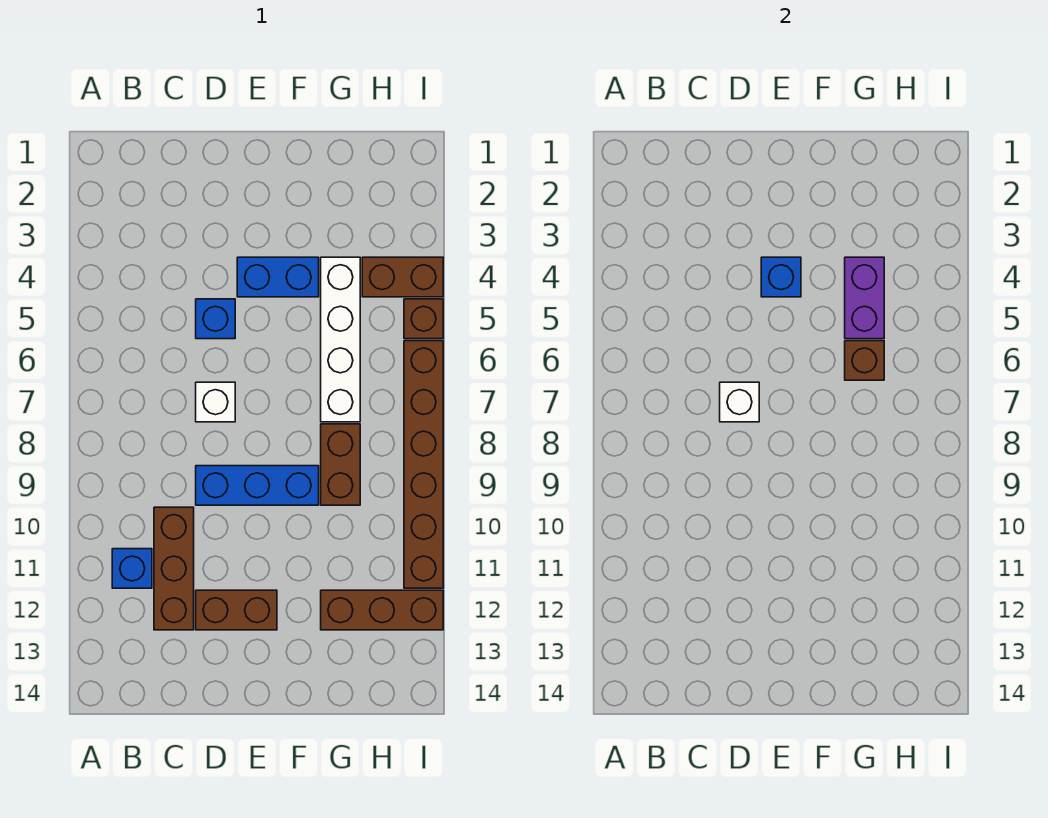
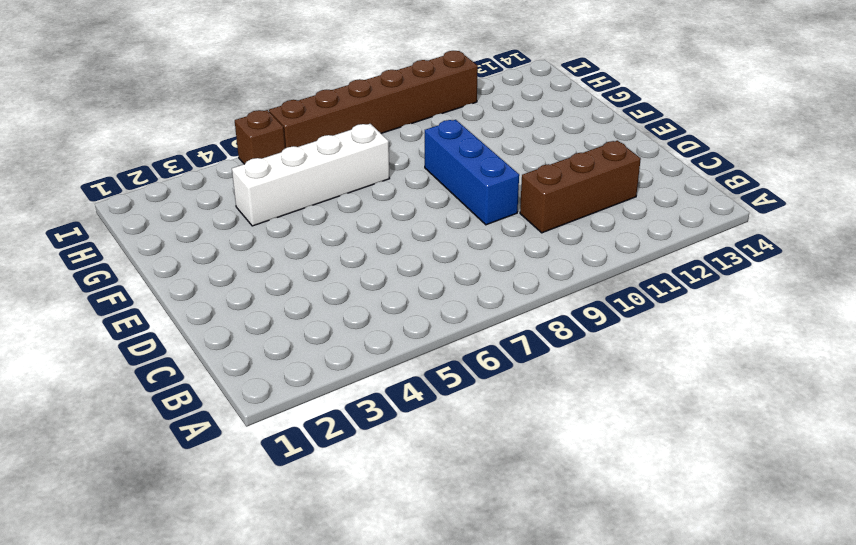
none -> blue 1x1 brick [112,549,152,588]
none -> blue 1x1 brick [196,299,235,339]
none -> white 1x1 brick [196,382,235,422]

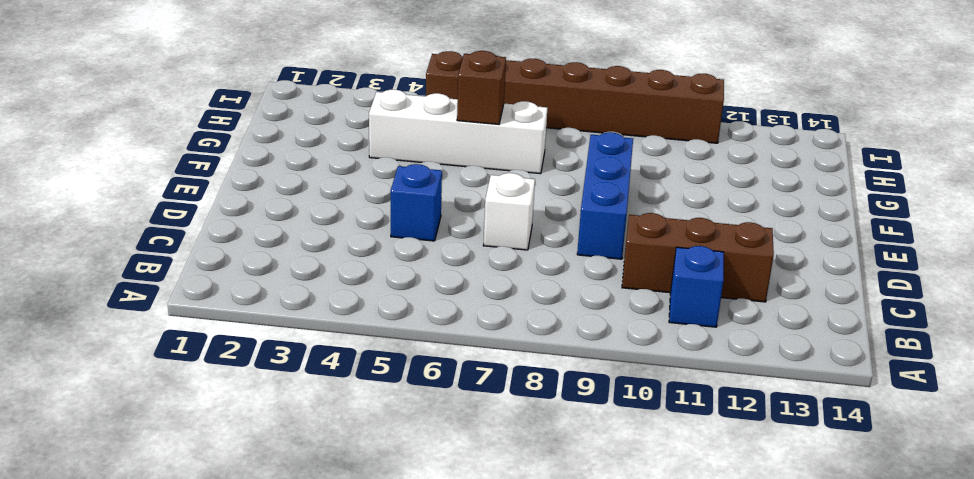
none -> brown 1x2 brick [196,590,277,630]
none -> blue 1x2 brick [237,257,319,297]
none -> brown 1x2 brick [321,424,360,505]

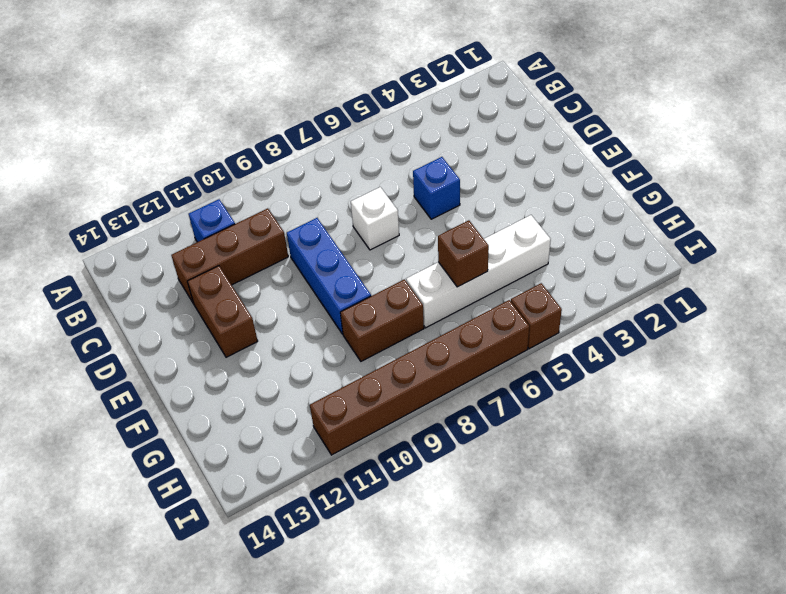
none -> blue 1x2 brick [237,257,319,297]
none -> brown 1x3 brick [321,590,443,630]
none -> brown 1x2 brick [362,257,443,297]

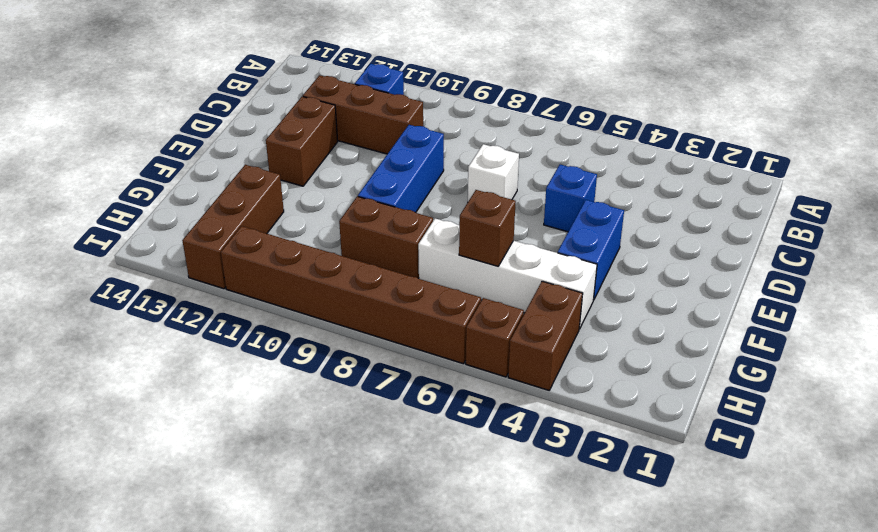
none -> white 1x1 brick [720,382,759,422]
none -> blue 1x1 brick [761,257,801,297]
none -> purple 1x2 brick [845,257,884,339]

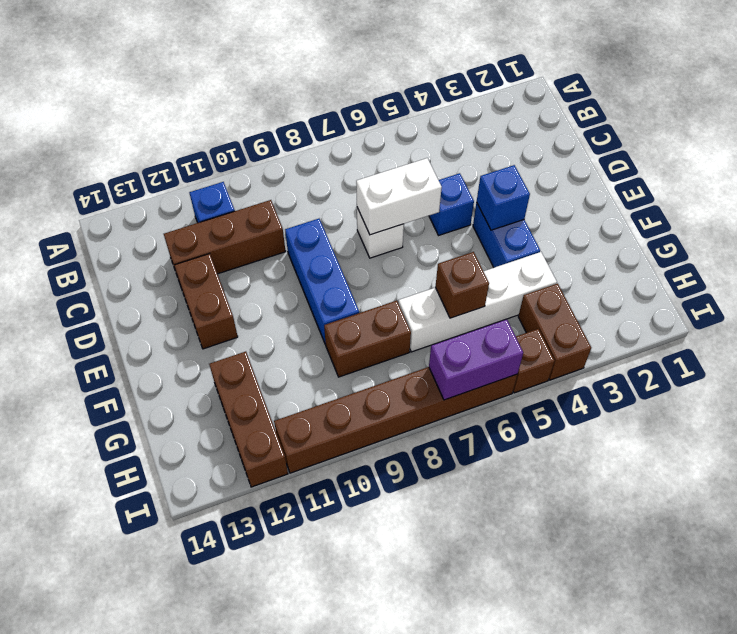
white 1x2 brick [356,158,442,235] -> white 1x1 brick [720,382,759,422]
purple 1x2 brick [429,319,523,400] -> purple 1x2 brick moved to [845,257,884,339]

